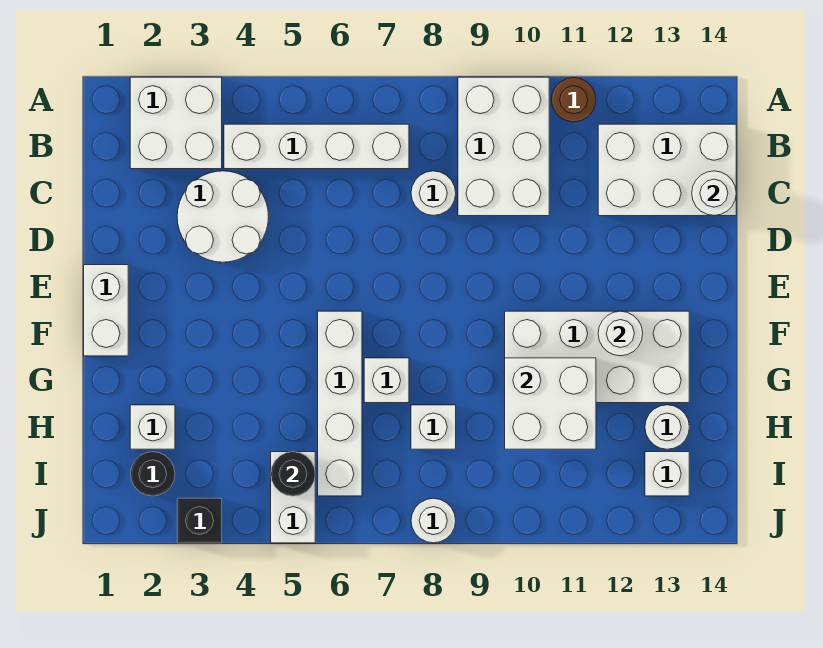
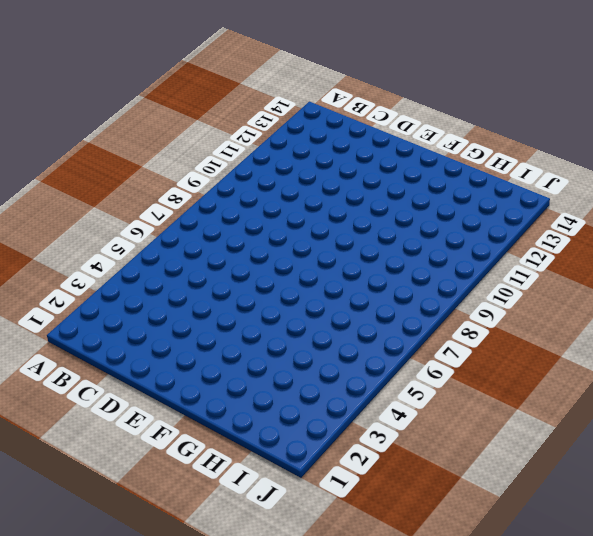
none -> white 2x2 brick [130,77,222,169]
none -> white 2x3 brick [458,77,549,216]
none -> brown 1x1 round brick [551,77,596,122]

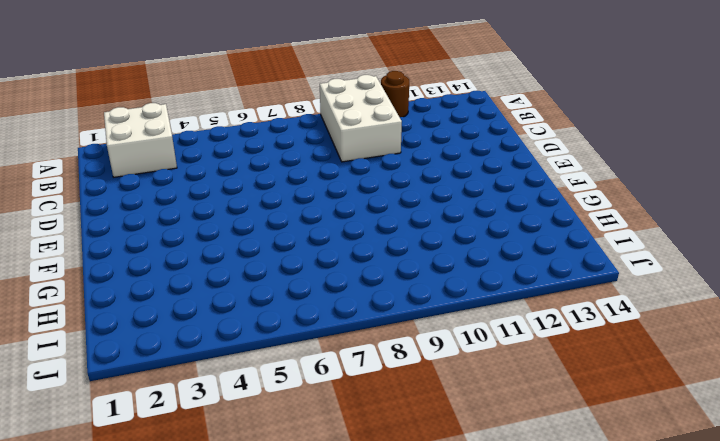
none -> white 1x4 brick [224,124,409,169]
none -> white 2x3 brick [598,124,736,216]
none -> white 2x2 round brick [177,171,269,262]

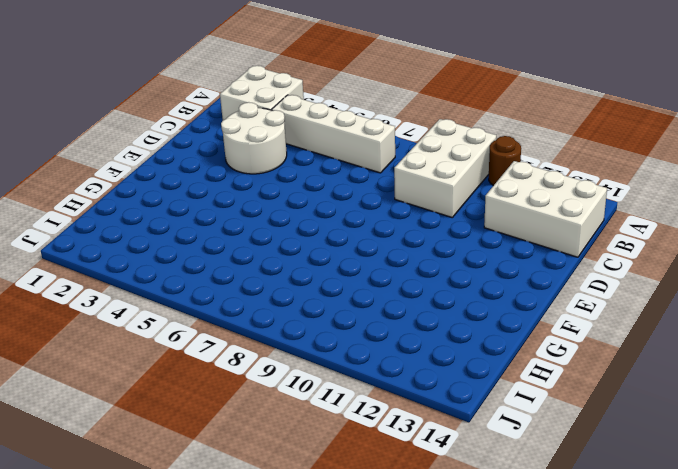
none -> white 1x1 round brick [411,171,456,216]
none -> white 1x2 brick [84,265,128,356]
none -> white 1x4 brick [318,311,362,496]

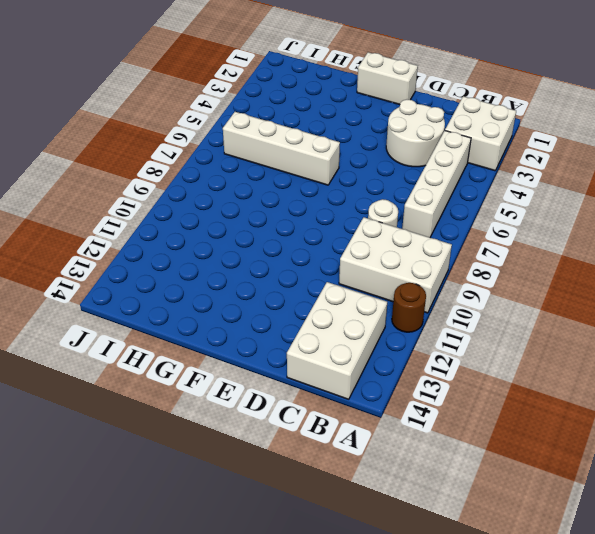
none -> white 2x4 brick [505,311,689,403]
none -> white 1x1 brick [364,358,409,403]
none -> white 1x1 brick [130,405,175,449]

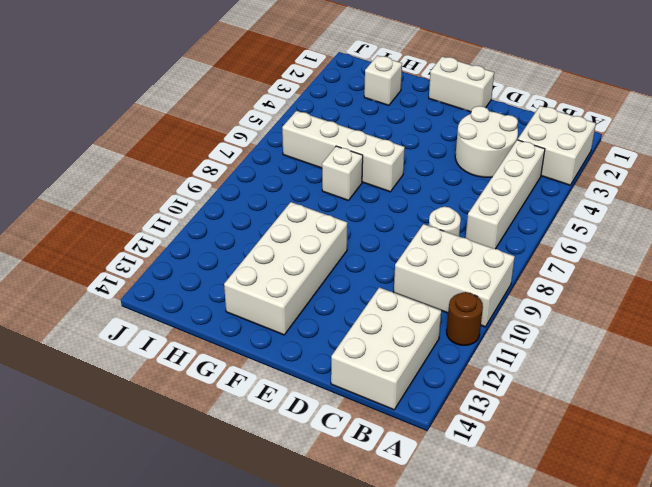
none -> white 1x1 brick [411,405,456,449]
none -> white 1x1 round brick [645,405,689,449]
none -> black 1x1 round brick [131,452,175,496]

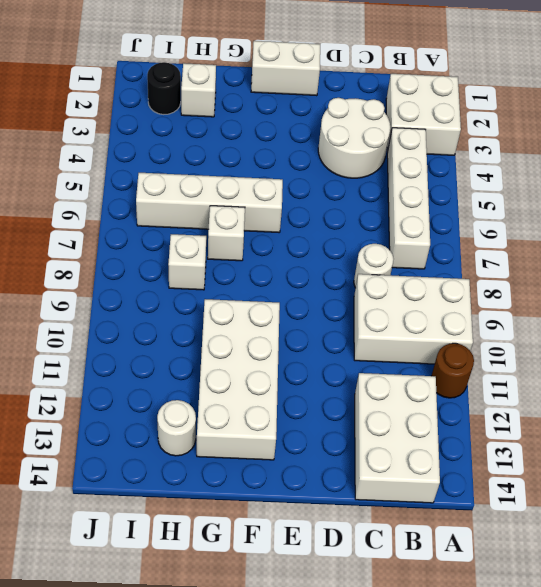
none -> white 1x2 brick [271,452,315,543]
none -> white 1x1 brick [645,452,689,496]
none -> black 1x1 brick [177,498,222,543]

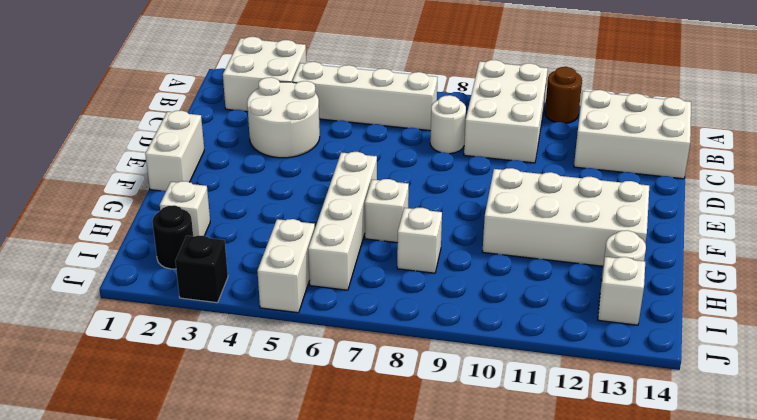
none -> white 1x1 round brick [411,498,456,543]
none -> white 1x1 round brick [692,171,736,216]
none -> white 1x1 round brick [598,311,643,356]

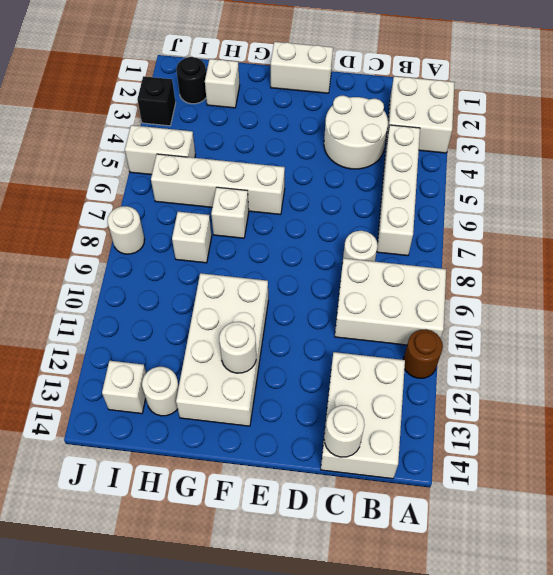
none -> white 2x2 brick [505,358,596,449]
none -> black 1x1 round brick [271,452,315,496]

